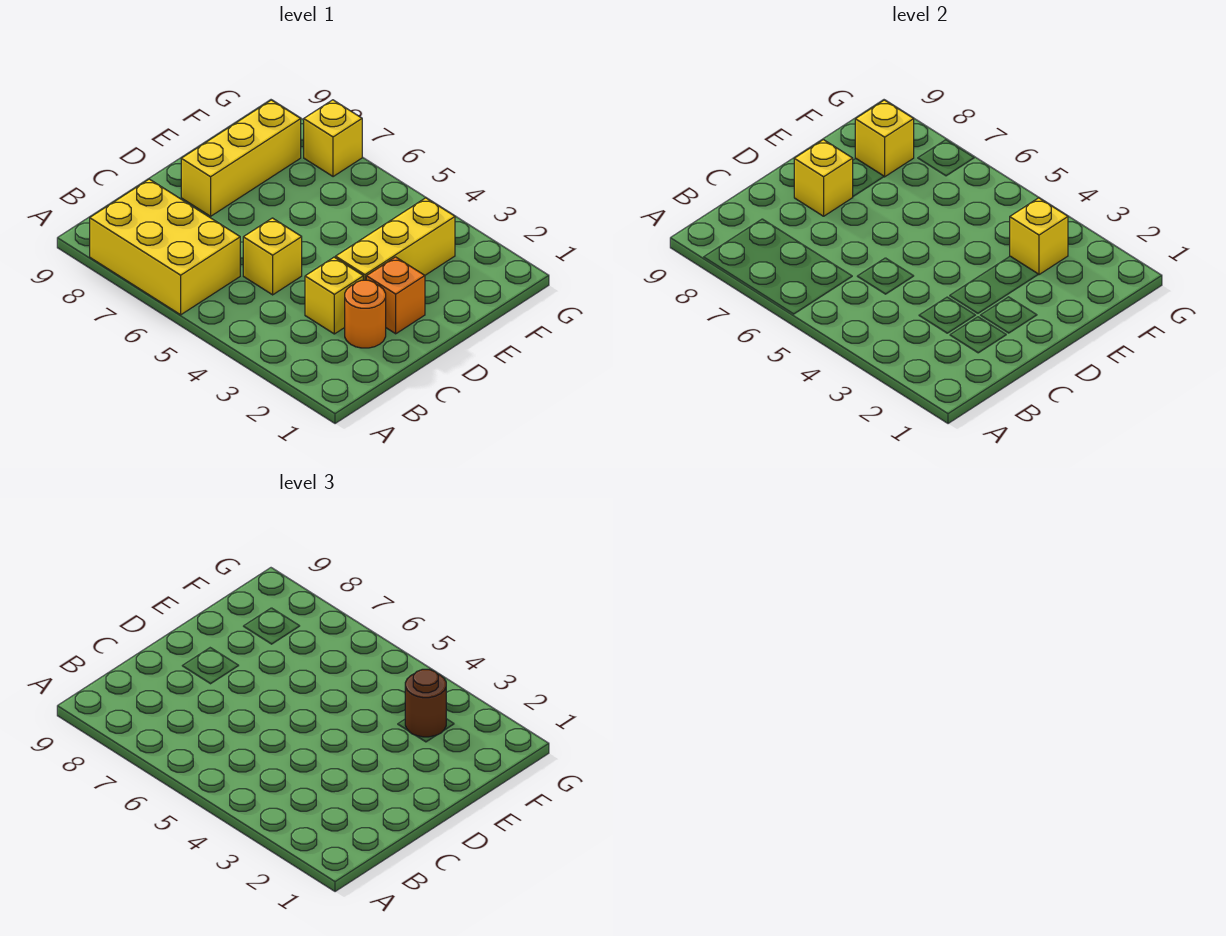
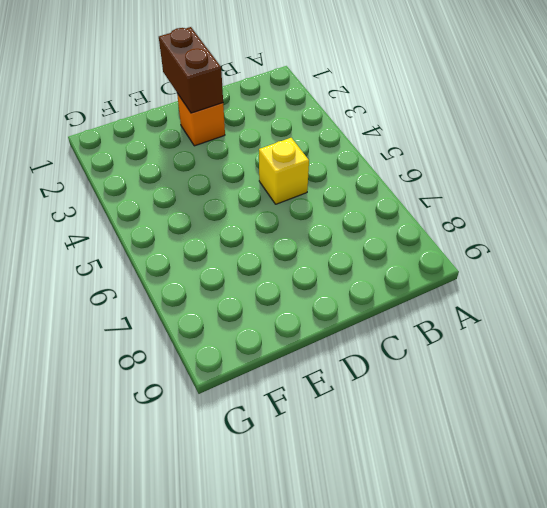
brown 1x2 brick [159,27,223,113] -> none
none -> yellow 2x3 brick [90,179,240,315]
none -> orange 1x1 round brick [345,280,386,348]
none -> yellow 1x1 brick [305,257,363,334]

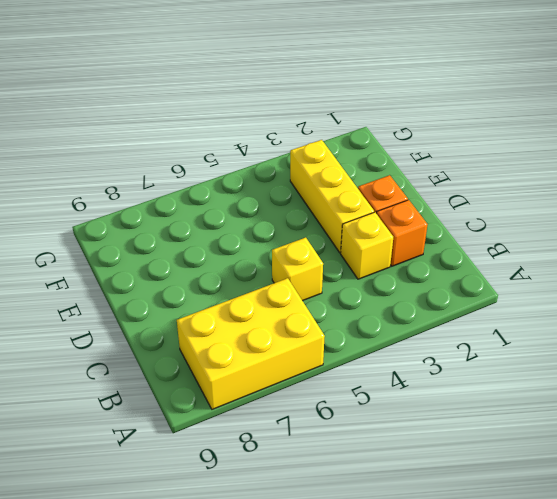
orange 1x1 brick [377,200,428,266] -> orange 1x1 round brick [345,280,386,348]
none -> yellow 1x3 brick [181,100,301,216]
none -> yellow 1x1 brick [304,100,362,177]
none -> yellow 1x1 brick [794,140,853,216]

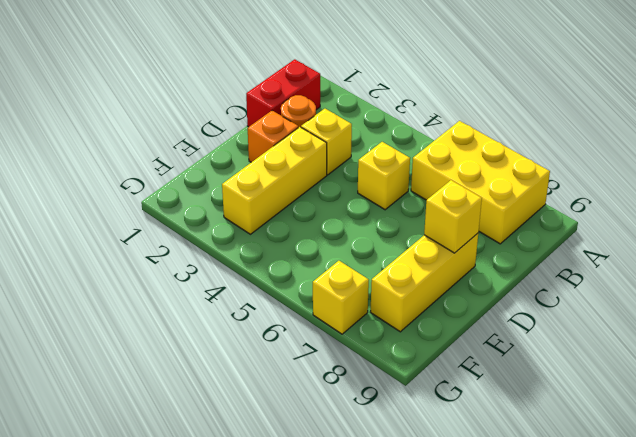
red 1x2 brick [246,59,320,127] -> none
none -> yellow 1x1 brick [1010,198,1068,275]
none -> yellow 1x1 brick [855,100,914,177]
none -> brown 1x1 round brick [405,669,446,737]

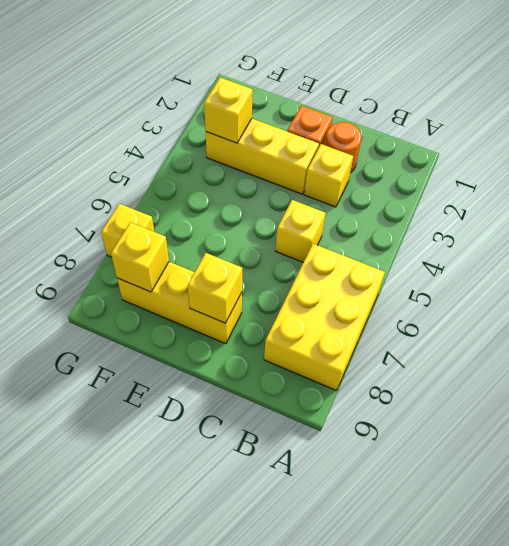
none -> brown 1x1 round brick [405,669,446,737]

